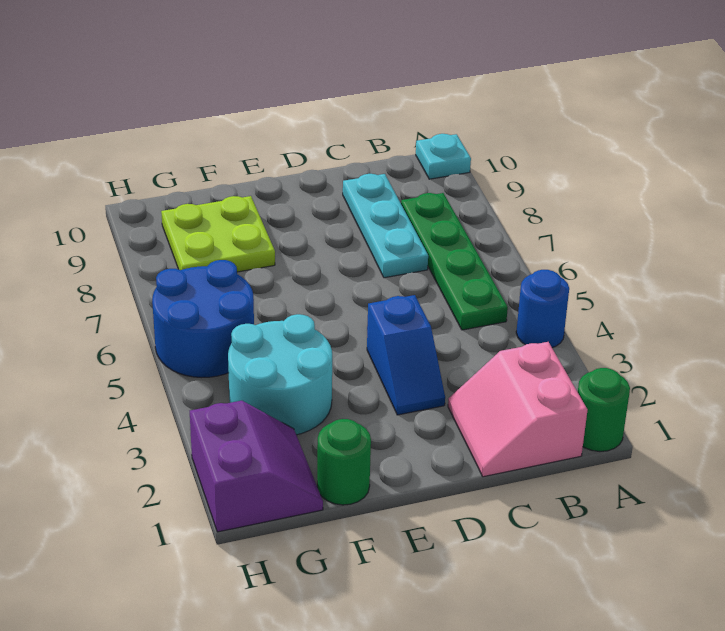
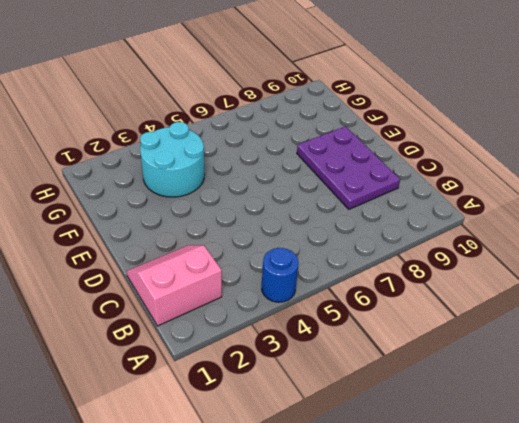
purple 2x3 plate [297,126,400,209] -> cyan 1x3 plate [343,174,428,278]
none -> green 1x1 round brick [578,368,630,451]
none -> cyan 1x1 plate [416,134,471,179]
none -> green 1x4 plate [401,193,508,330]

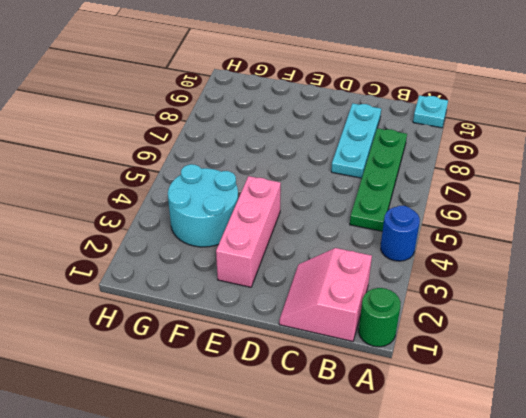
pink 1x3 brick [216,176,281,287] -> none
none -> blue 1x2 slope [367,295,445,415]
none -> green 1x1 round brick [317,419,371,505]
none -> lime 2x2 plate [161,196,275,272]

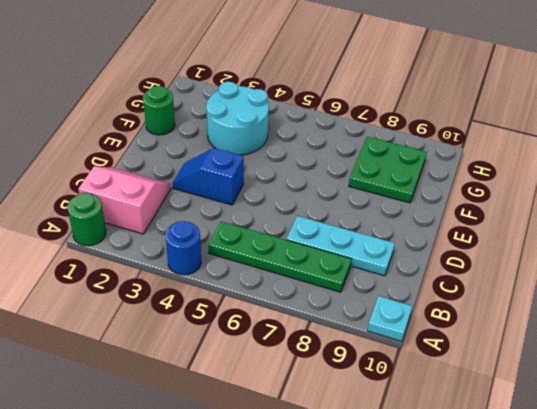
green 2x2 plate [349,137,427,203] -> lime 2x2 plate [161,196,275,272]
none -> purple 2x2 slope [190,401,323,532]
none -> blue 2x2 round brick [152,260,254,378]

